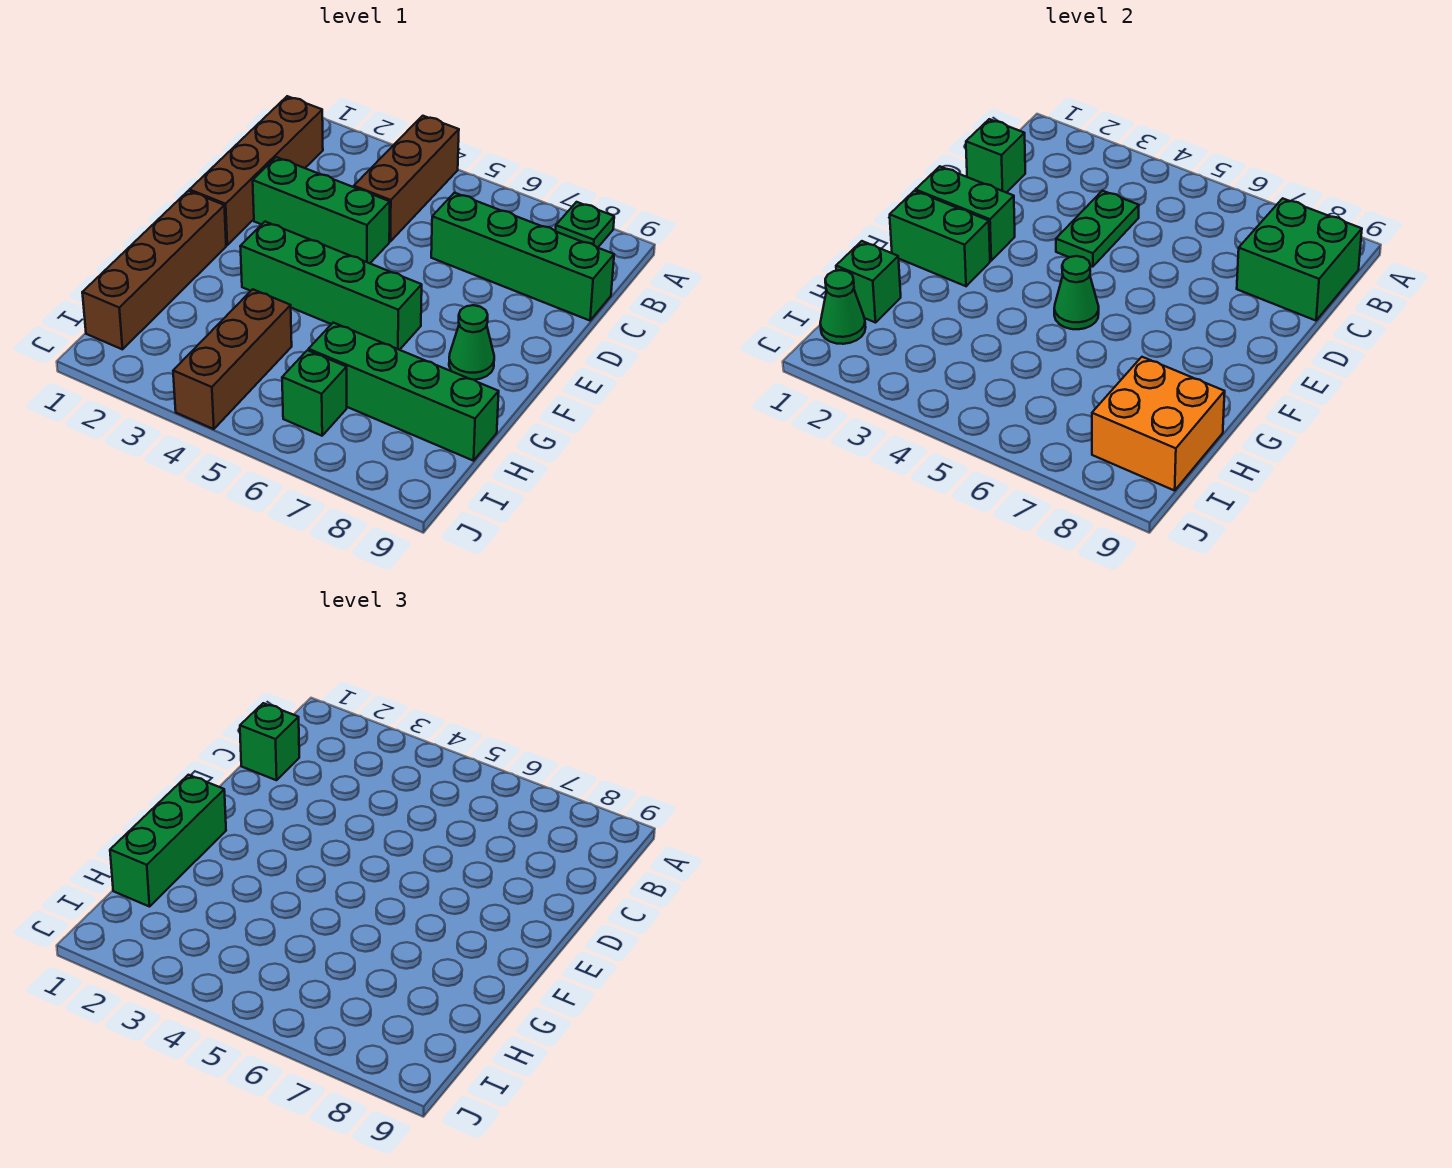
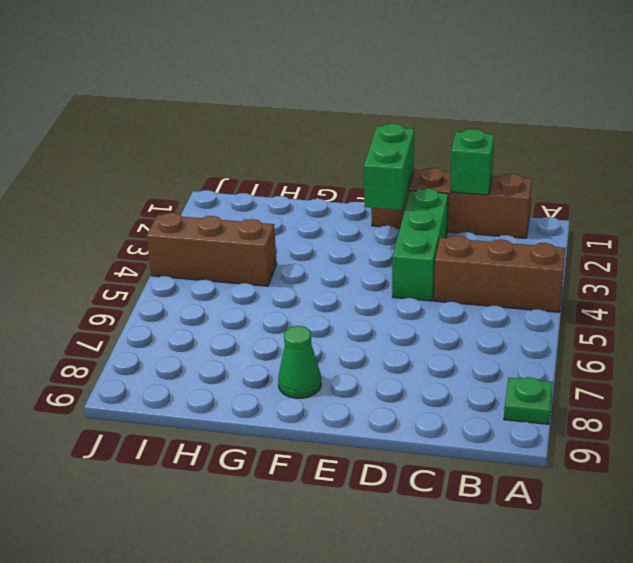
none -> green 1x4 brick [431,193,614,321]
none -> brown 1x4 brick [82,191,226,349]
none -> green 1x4 brick [240,222,422,350]

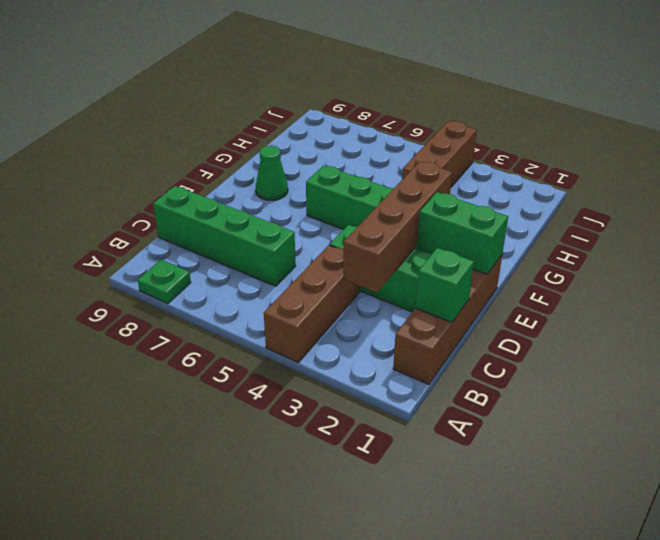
brown 1x4 brick [343,161,452,292] -> brown 1x4 brick moved to [82,191,226,349]
none -> green 1x4 brick [309,323,499,461]
none -> green 1x1 brick [282,350,347,436]
none -> green 2x2 brick [1237,198,1362,321]

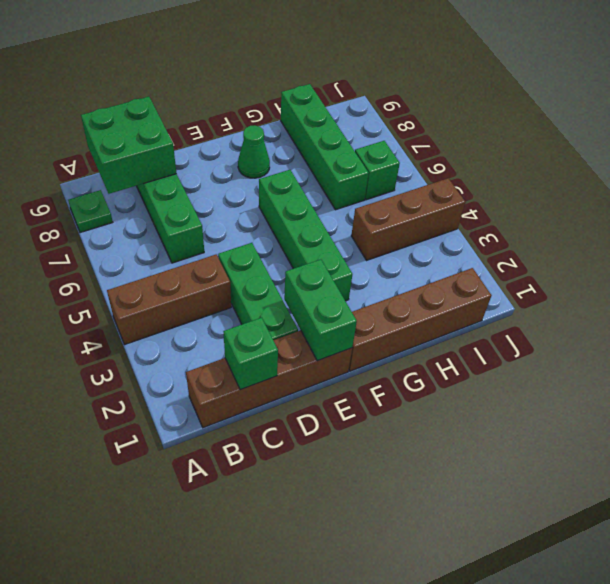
none -> green 1x2 plate [1056,191,1139,267]
none -> green 1x2 brick [890,191,990,286]
none -> green 1x1 cone [1054,256,1099,329]

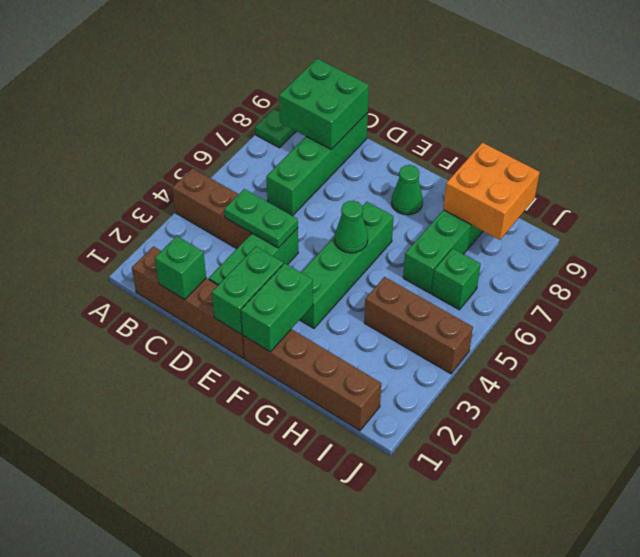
none -> green 1x1 brick [836,241,901,323]
none -> green 1x1 cone [820,270,866,344]
none -> green 1x1 brick [240,703,299,780]

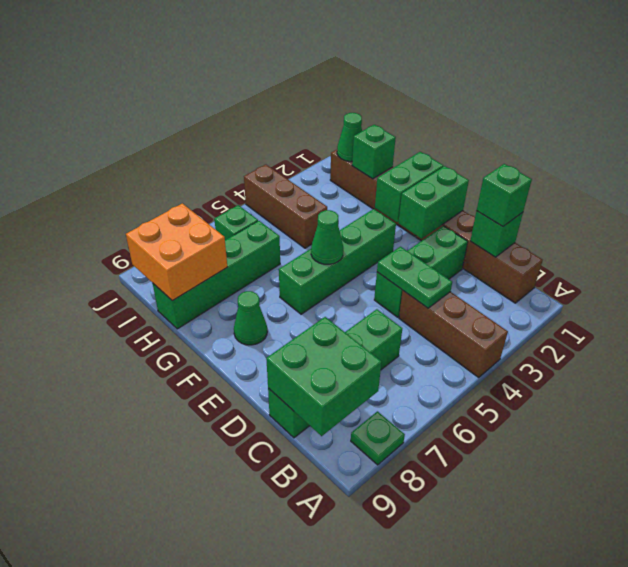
none -> green 1x3 brick [110,775,226,907]

